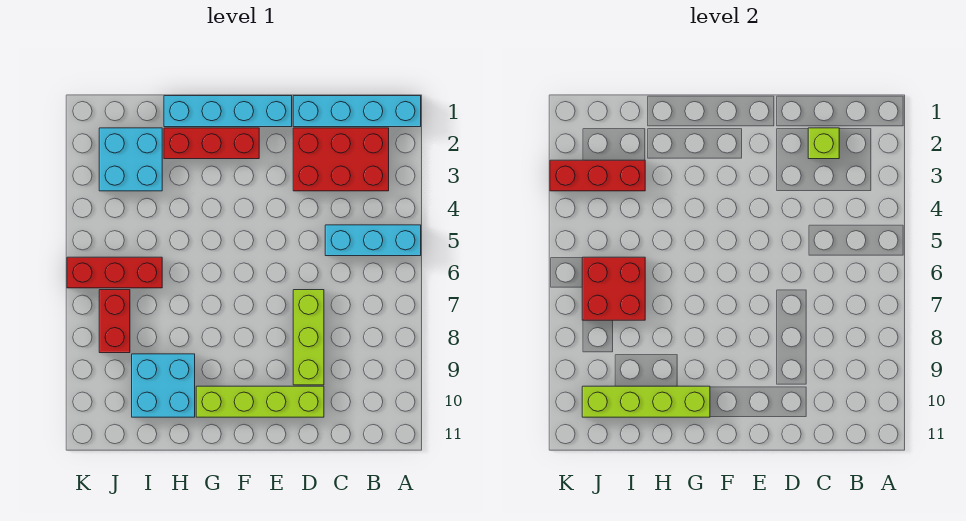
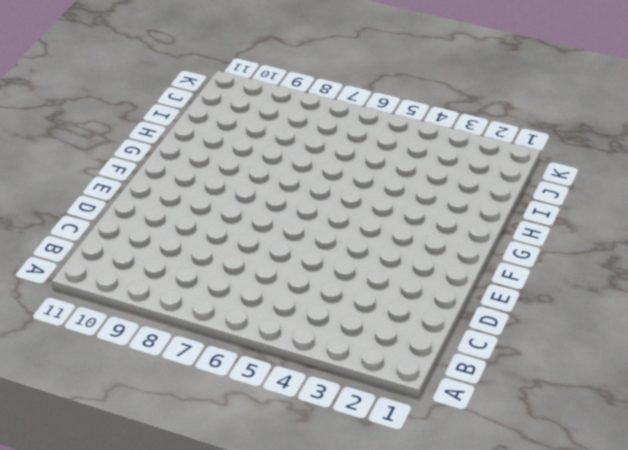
none -> cyan 1x4 brick [293,96,421,127]
none -> cyan 1x3 brick [325,225,421,256]
none -> red 2x3 brick [293,128,389,191]

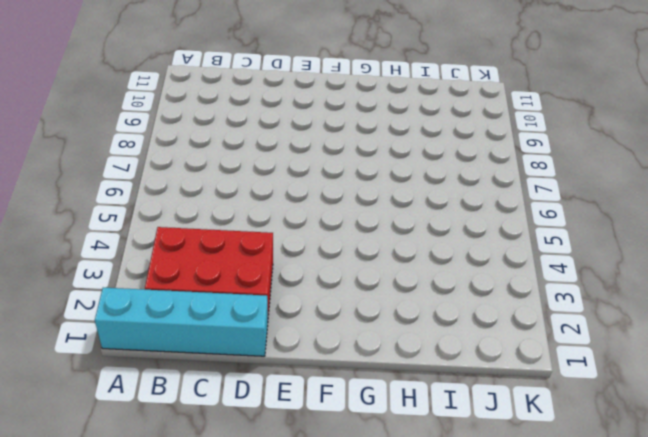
none -> cyan 1x3 brick [325,225,421,256]
none -> lime 1x3 brick [293,290,324,385]
none -> lime 1x4 brick [196,386,324,417]

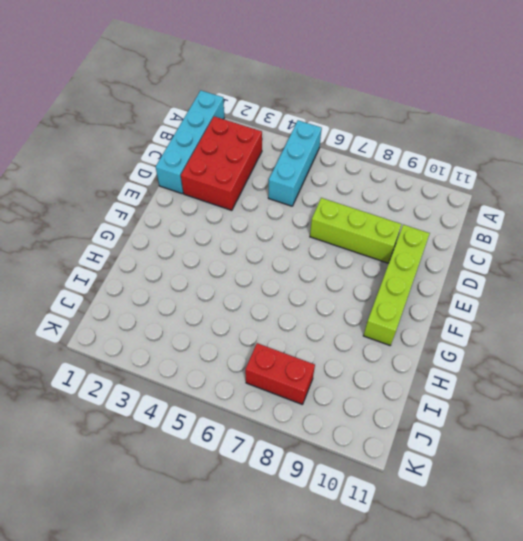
none -> cyan 1x4 brick [164,96,292,127]
none -> red 1x3 brick [164,128,259,159]
none -> cyan 2x2 brick [132,354,195,417]

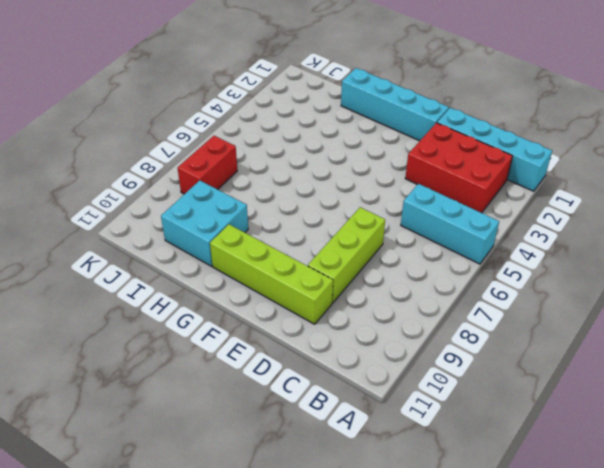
none -> red 1x3 brick [164,128,259,159]
none -> cyan 2x2 brick [99,128,162,191]
none -> red 1x3 brick [67,257,162,288]

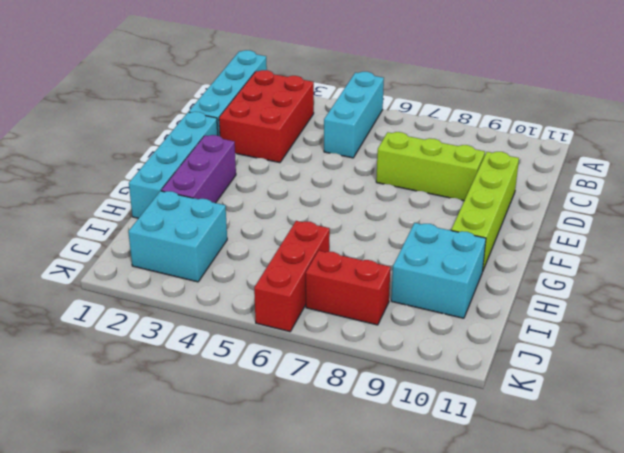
purple 1x3 brick [161,135,236,203] -> red 1x3 brick [164,128,259,159]
none -> lime 1x1 brick [808,128,839,159]
none -> lime 1x4 brick [582,386,710,417]
none -> red 1x3 brick [550,160,645,191]

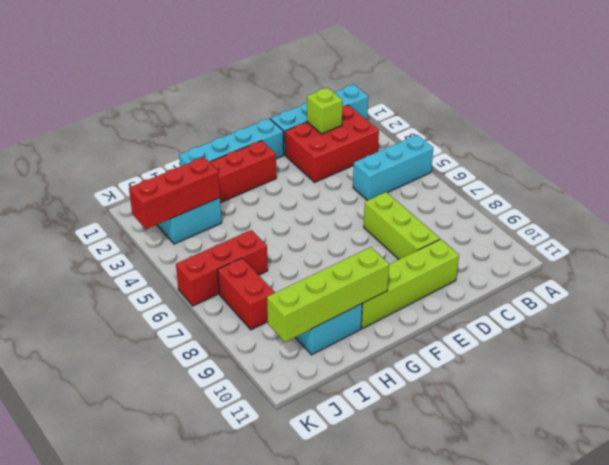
none -> red 2x2 brick [582,257,645,320]

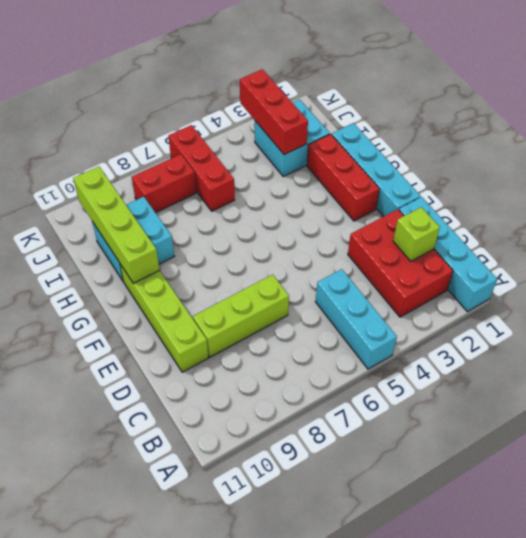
none -> red 2x2 brick [582,257,645,320]

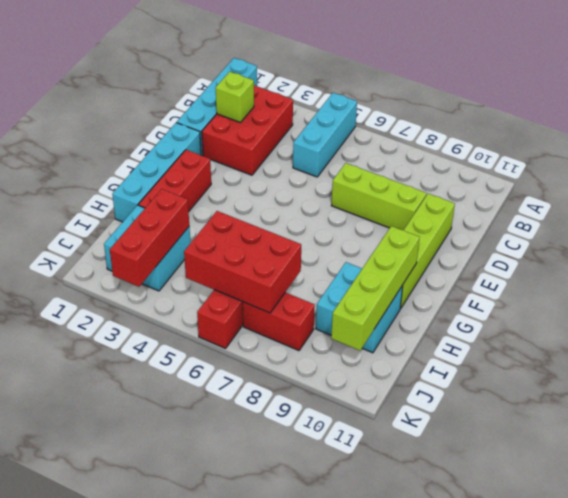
red 2x3 brick [184,211,301,313] -> red 2x2 brick [582,257,645,320]

